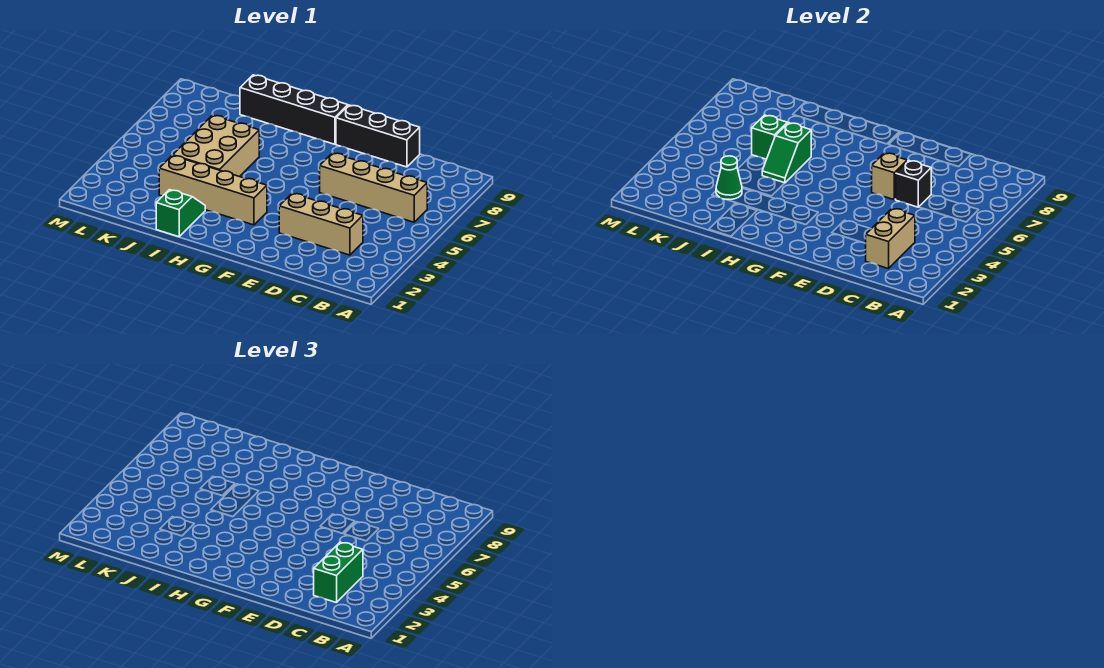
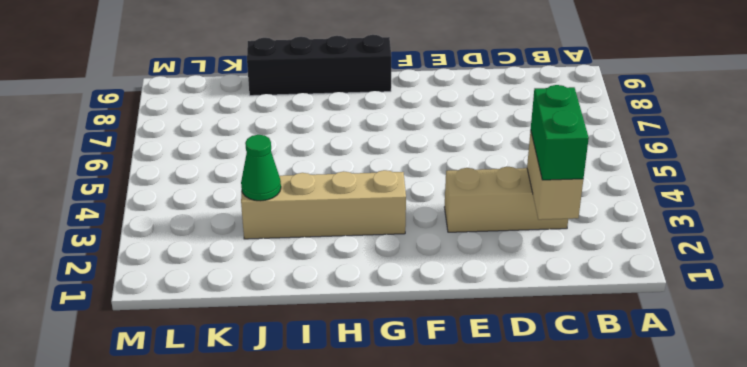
none -> tan 1x4 brick [320,153,427,222]
none -> black 1x3 brick [336,105,420,167]
none -> green 1x2 slope [156,190,205,237]

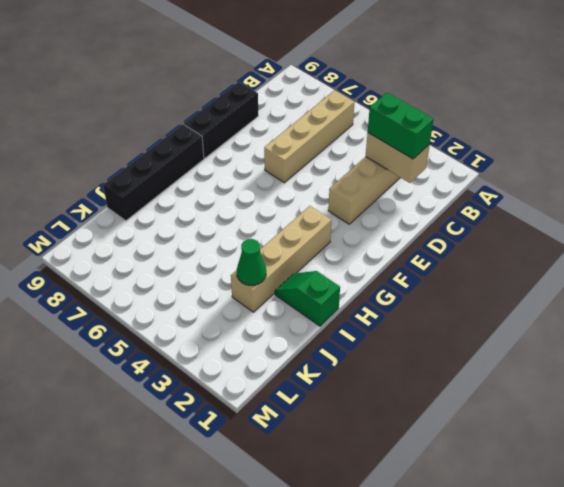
none -> tan 2x3 brick [173,115,259,177]
none -> black 1x1 brick [896,161,931,207]
none -> tan 1x1 brick [872,153,907,200]

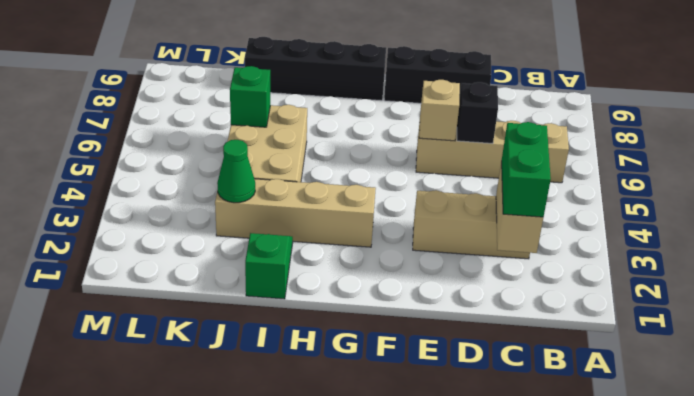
none -> green 1x2 slope [762,123,811,183]

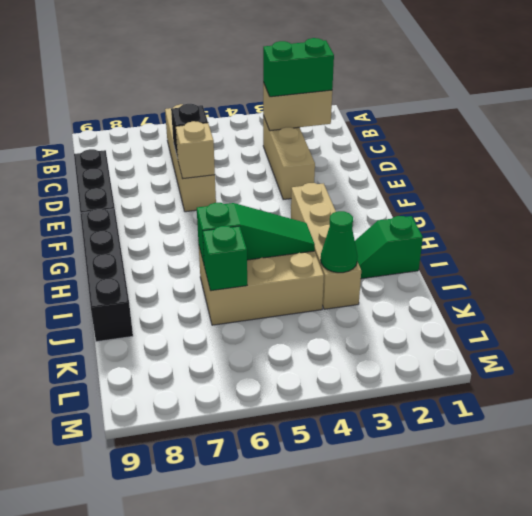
green 1x3 slope [197,203,315,264] -> green 1x2 slope [762,123,811,183]

